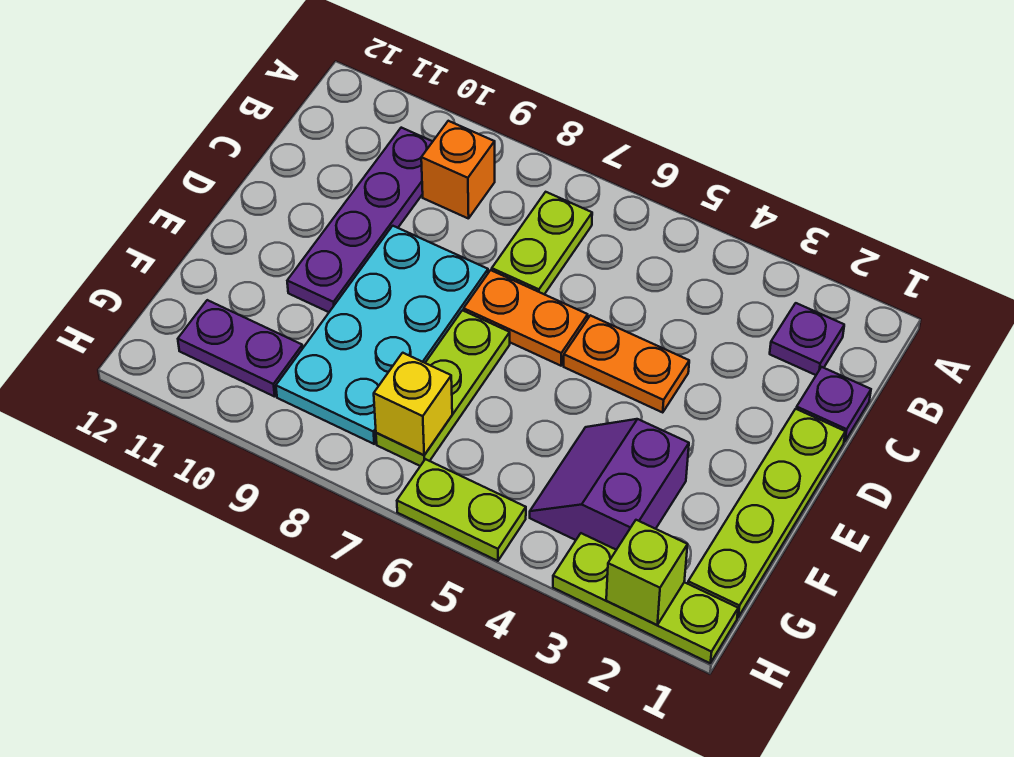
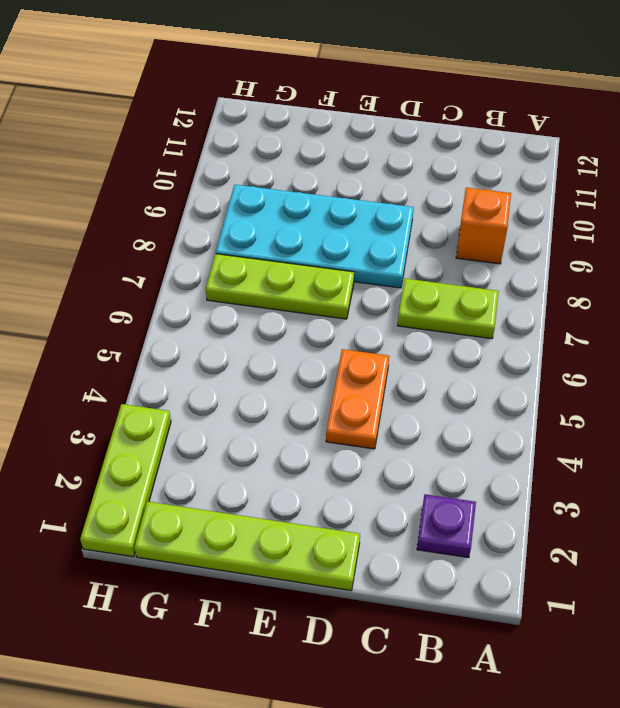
none -> purple 1x4 plate [287,128,433,312]
none -> purple 1x1 plate [797,367,871,442]
none -> orange 1x2 plate [464,270,588,366]

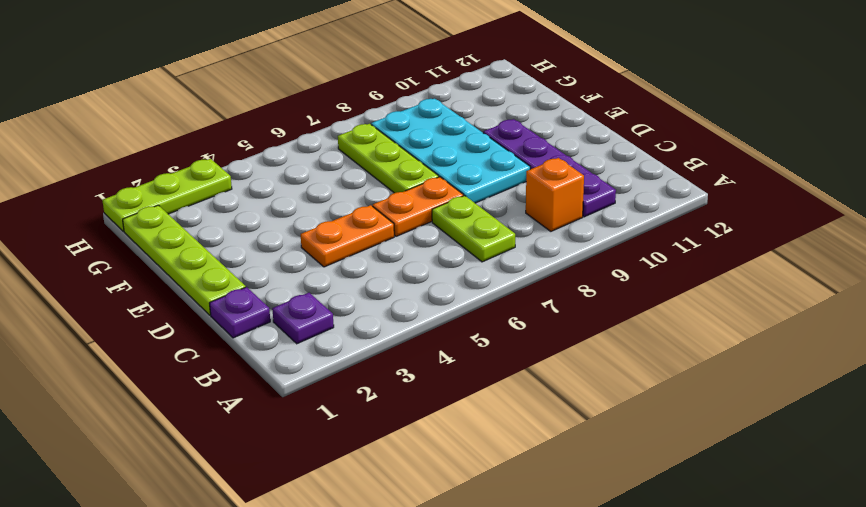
none -> purple 2x2 slope [530,419,689,550]
none -> purple 1x2 plate [178,300,303,397]
none -> lime 1x2 plate [397,459,526,561]

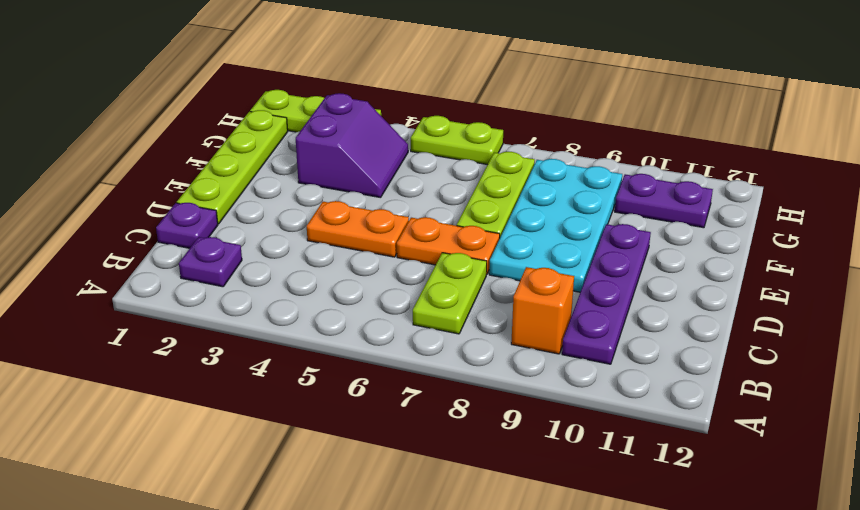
none -> yellow 1x1 brick [374,353,452,455]
none -> lime 1x1 brick [606,520,688,625]

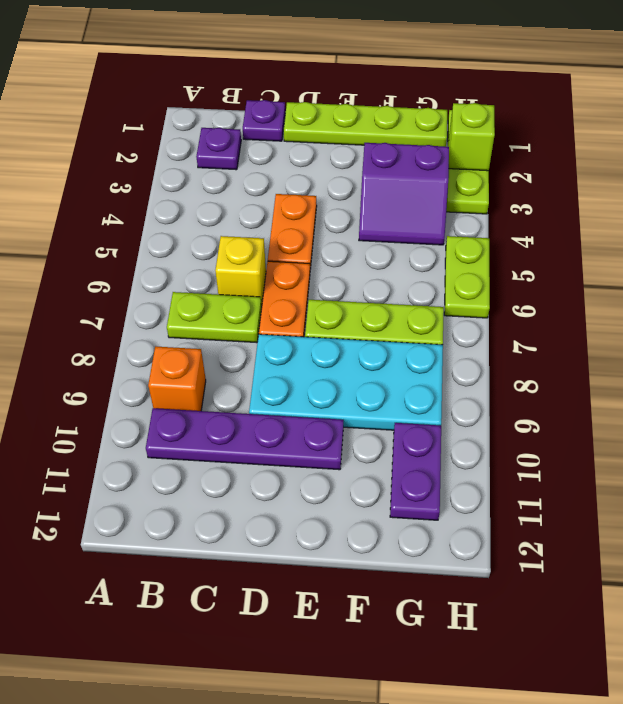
yellow 1x1 brick [215,236,266,304] -> yellow 1x1 brick moved to [374,353,452,455]

